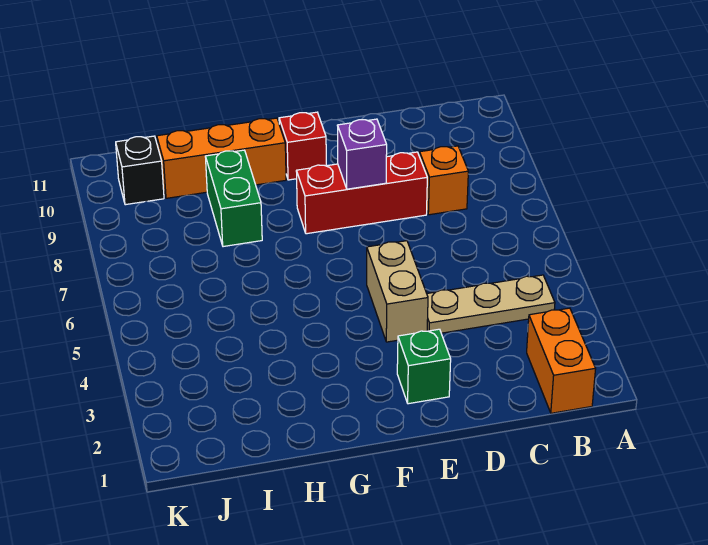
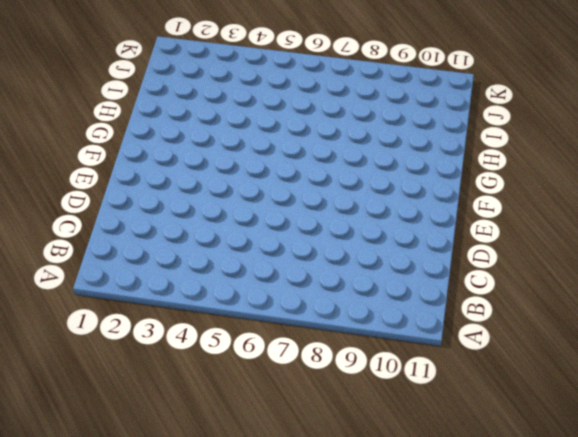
none -> orange 1x2 brick [527,308,596,413]
none -> tan 1x3 plate [427,275,555,333]

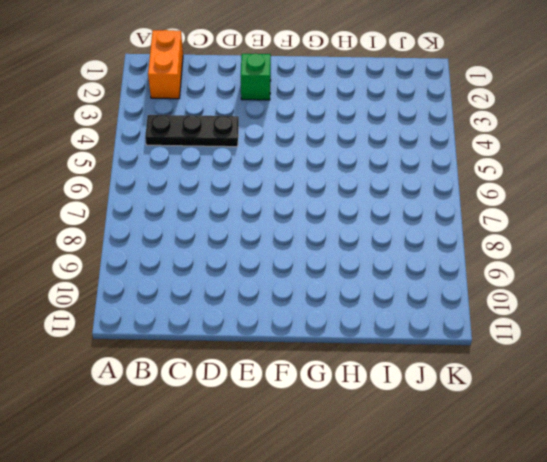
black 1x3 plate [145,115,239,147] -> tan 1x3 plate [427,275,555,333]
none -> orange 1x1 brick [419,146,468,215]
none -> red 1x3 brick [296,152,427,234]

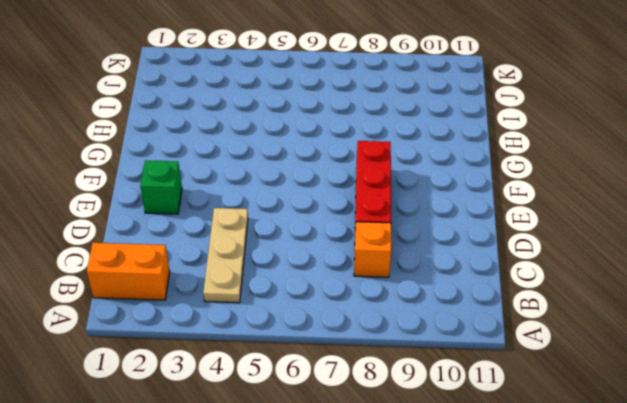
none -> tan 1x2 brick [367,241,428,342]
none -> red 1x1 brick [279,112,326,180]

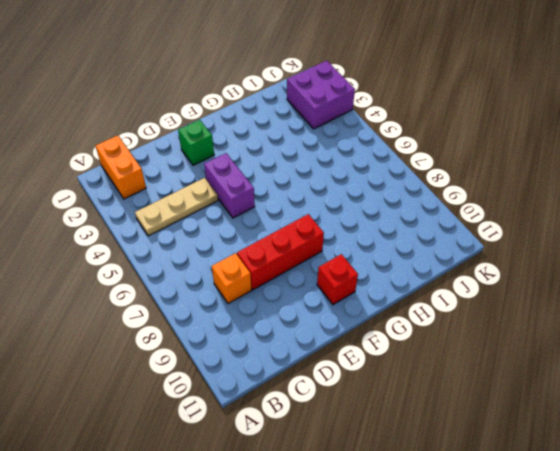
purple 1x2 brick [204,153,255,218] -> tan 1x2 brick [367,241,428,342]
purple 2x2 brick [287,61,355,129] -> none
none -> orange 1x3 brick [157,118,286,198]
none -> green 1x2 brick [205,150,262,247]

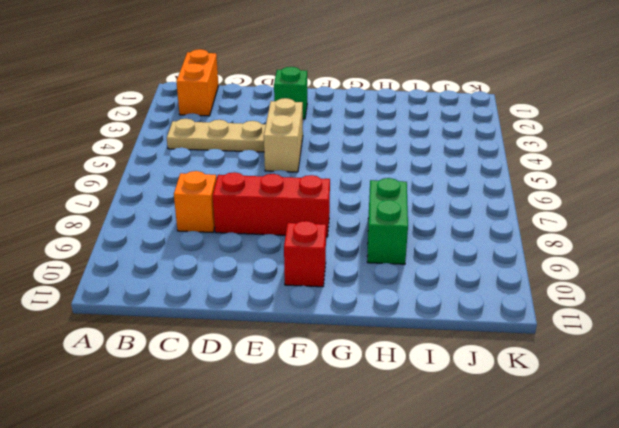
none -> orange 1x3 brick [157,118,286,198]
none -> black 1x1 brick [116,136,164,205]

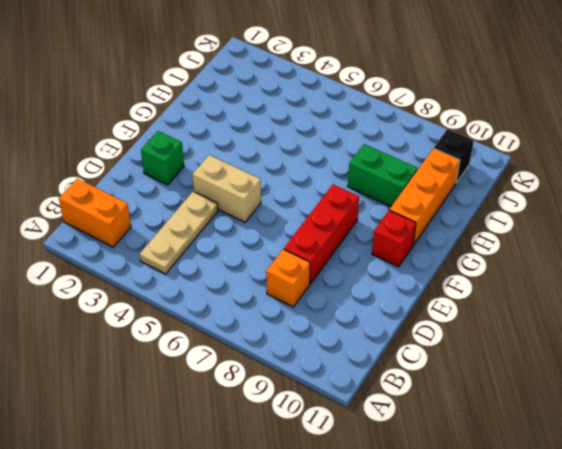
none -> purple 1x1 brick [337,119,387,189]

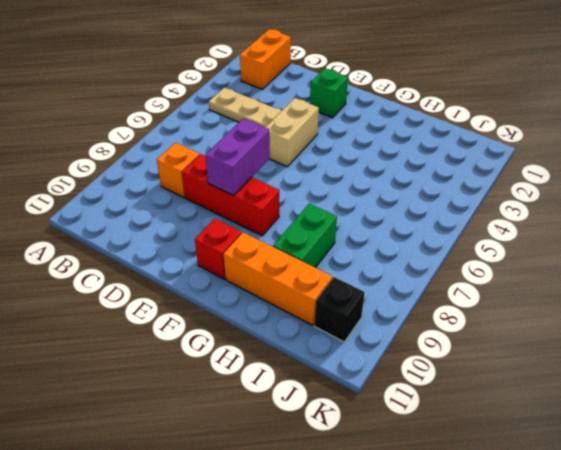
purple 1x2 brick [205,118,270,196] -> purple 1x1 brick [337,119,387,189]

